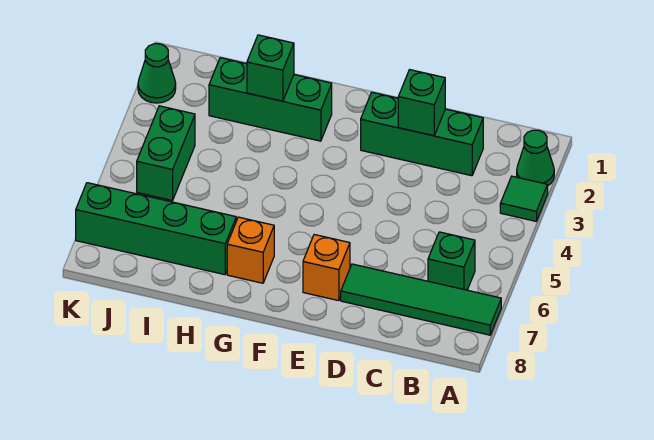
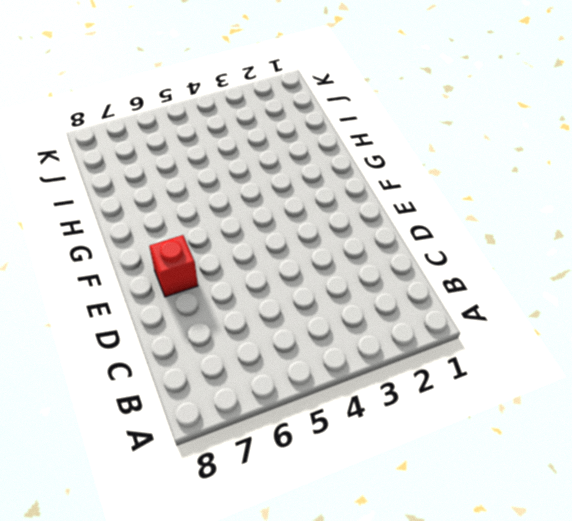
red 1x1 brick [149,235,198,297] -> orange 1x1 brick [303,235,350,301]
none -> green 1x1 cone [517,130,554,185]
none -> green 1x1 tile [500,176,548,221]
none -> green 1x4 tile [341,264,501,335]

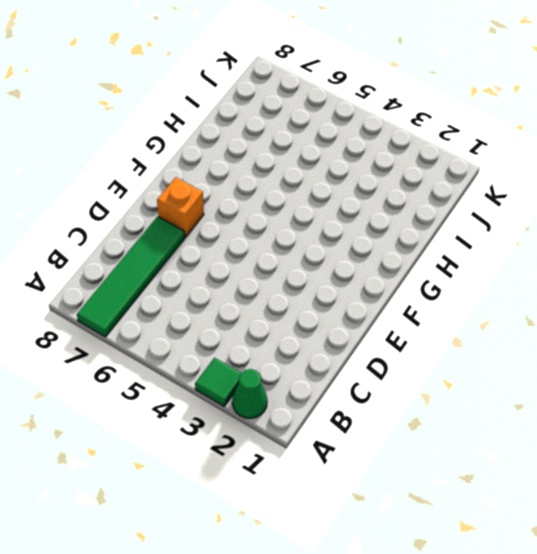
none -> green 1x1 brick [428,232,475,290]
none -> green 1x3 brick [361,92,483,176]
none -> green 1x3 brick [209,58,332,141]

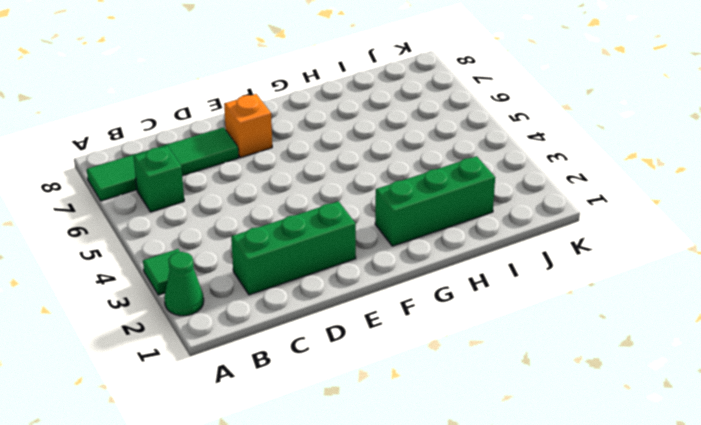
none -> orange 1x1 brick [227,217,274,283]
none -> green 1x4 brick [76,183,236,275]
none -> green 1x2 brick [137,106,195,200]

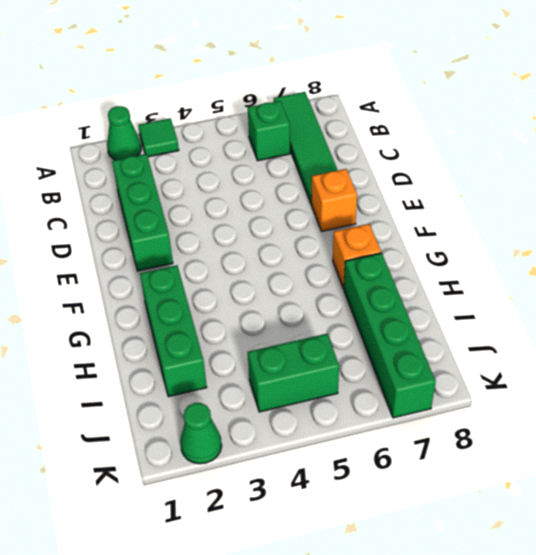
none -> green 1x1 brick [398,70,445,136]
none -> green 1x1 brick [247,35,294,101]

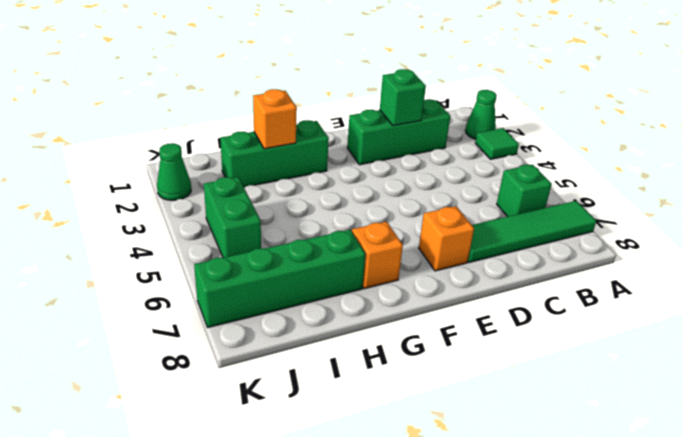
orange 1x1 brick [253,89,297,149] -> green 1x1 brick [247,35,294,101]

